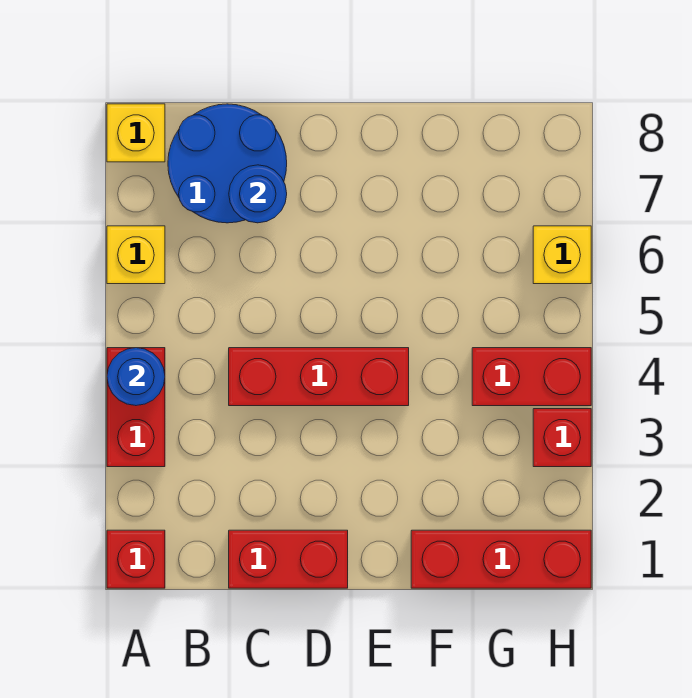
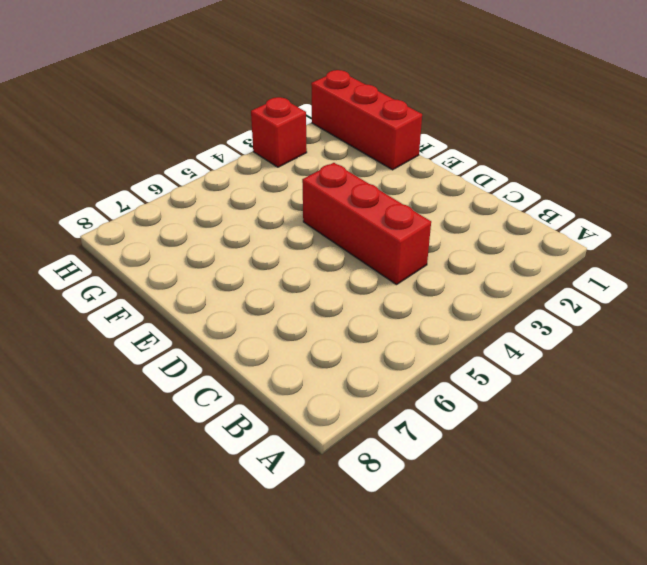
none -> red 1x1 brick [107,530,165,588]
none -> red 1x2 brick [107,348,165,467]
none -> yellow 1x1 brick [107,226,165,284]

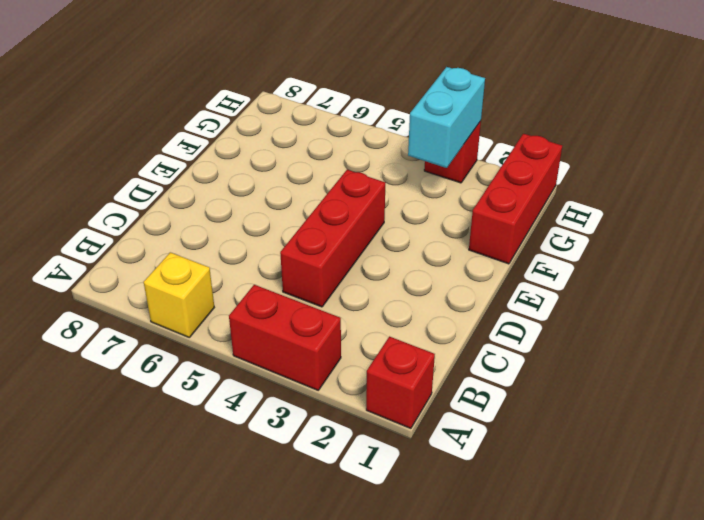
cyan 1x2 brick [408,67,485,168] -> none
none -> yellow 1x1 brick [107,104,165,162]
none -> blue 2x2 round brick [168,104,287,223]
none -> red 1x2 brick [229,530,348,588]

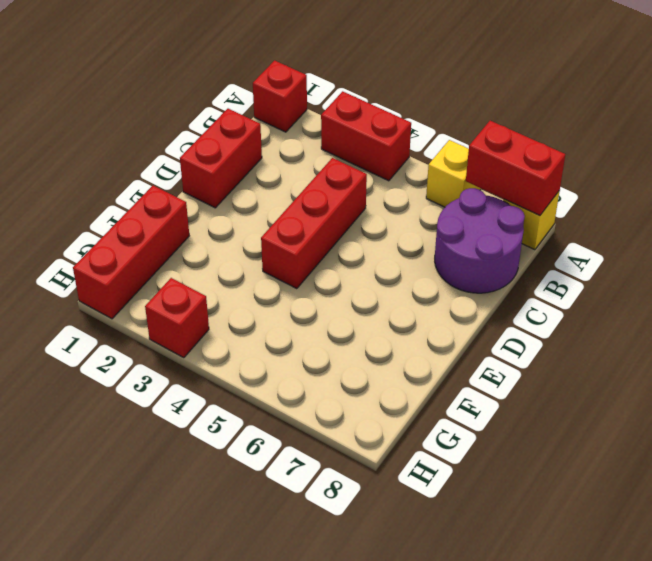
red 1x2 brick [466,121,565,216] -> red 1x2 brick turned to [472,348,591,406]
purple 2x2 round brick [435,188,525,293] -> blue 2x2 round brick [168,104,287,223]
none -> yellow 1x1 brick [533,226,591,284]
none -> blue 1x1 round brick [107,348,165,406]
none -> blue 1x1 round brick [229,165,287,223]

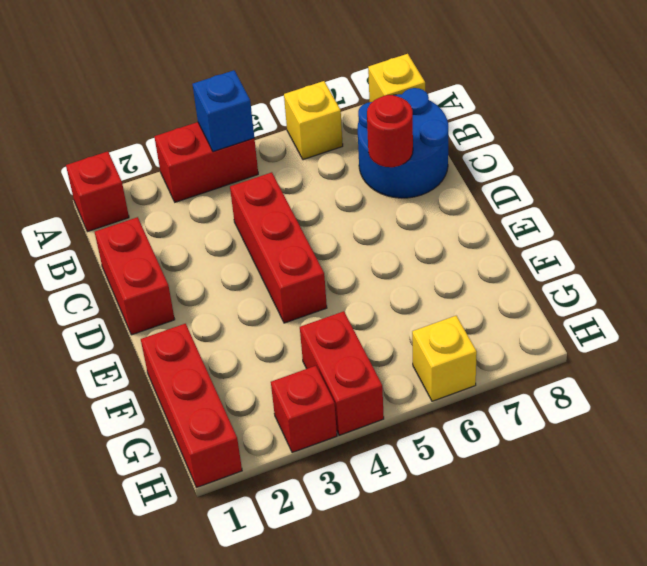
blue 1x1 brick [193,70,254,152] -> blue 1x1 round brick [107,348,165,406]
red 1x1 round brick [367,95,413,167] -> blue 1x1 round brick [229,165,287,223]

